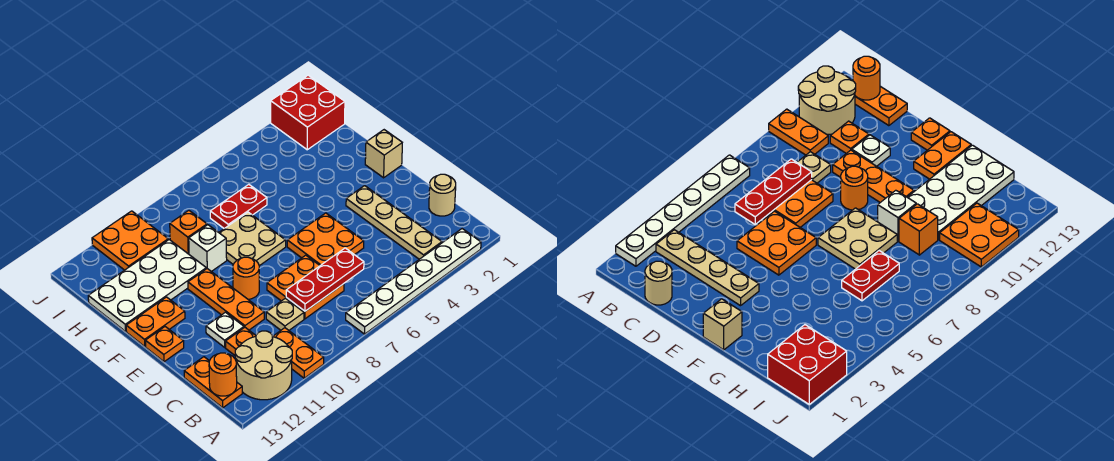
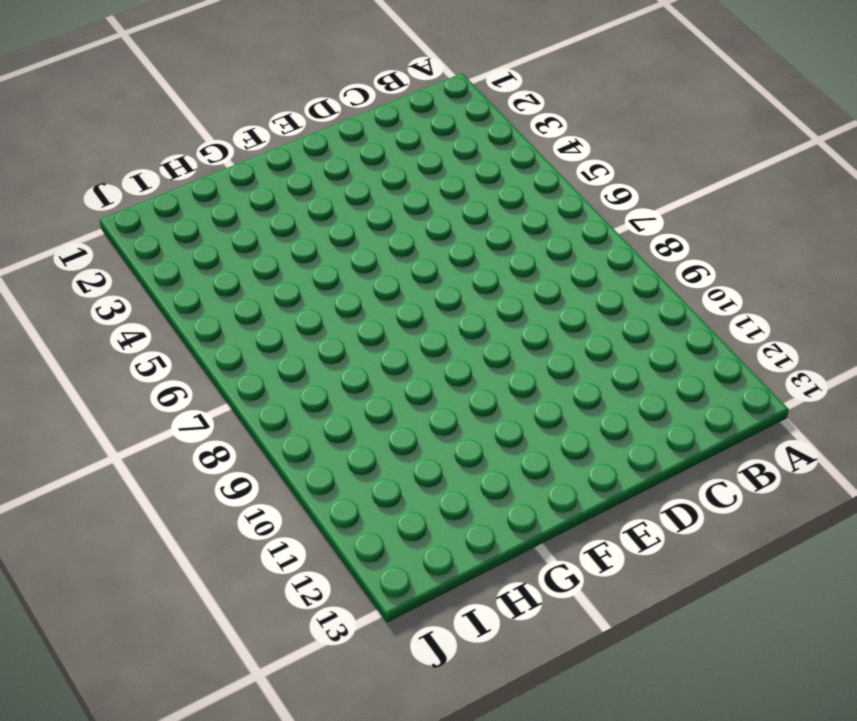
none -> white 1x6 plate [346,229,481,334]
none -> orange 1x2 plate [273,328,324,378]
none -> tan 2x2 round brick [235,331,292,400]

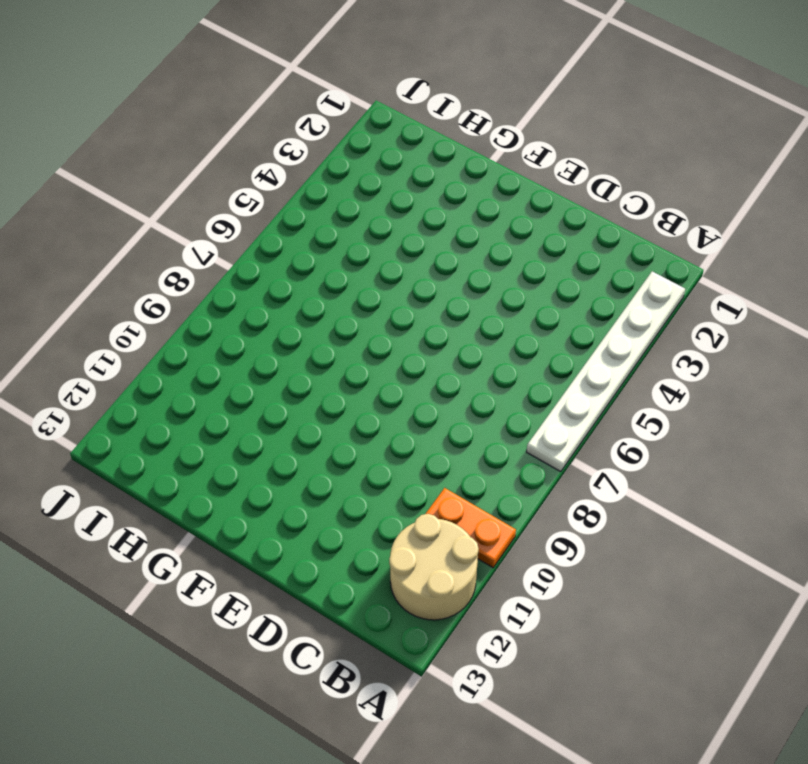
none -> tan 1x4 plate [346,186,442,259]
none -> orange 1x2 plate [184,357,242,408]
none -> tan 1x1 round brick [429,174,456,216]

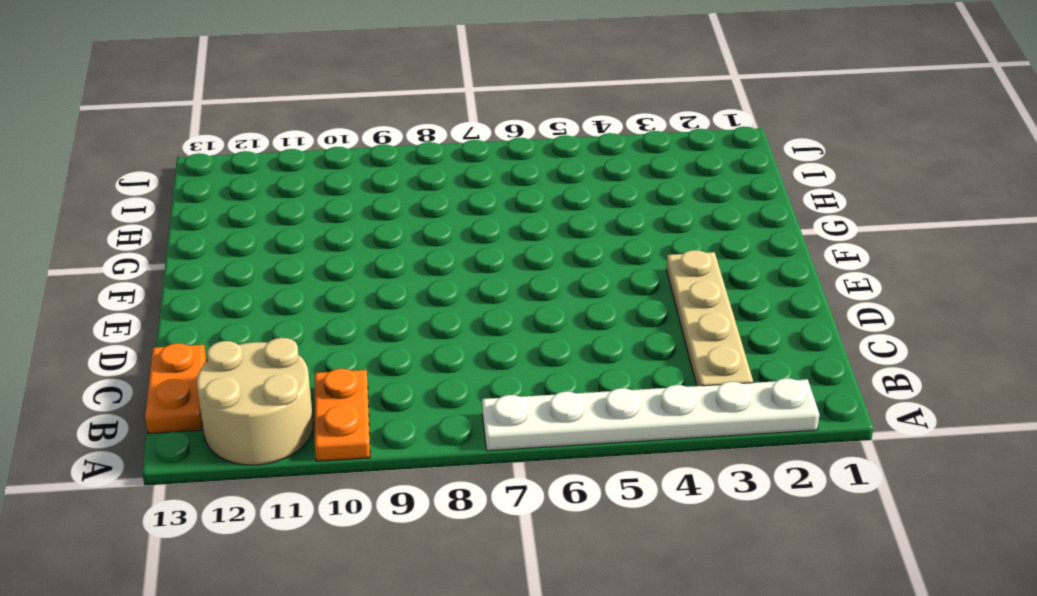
none -> tan 1x1 round brick [429,174,456,216]
none -> orange 2x2 plate [267,255,344,319]
none -> tan 1x1 plate [266,298,304,330]

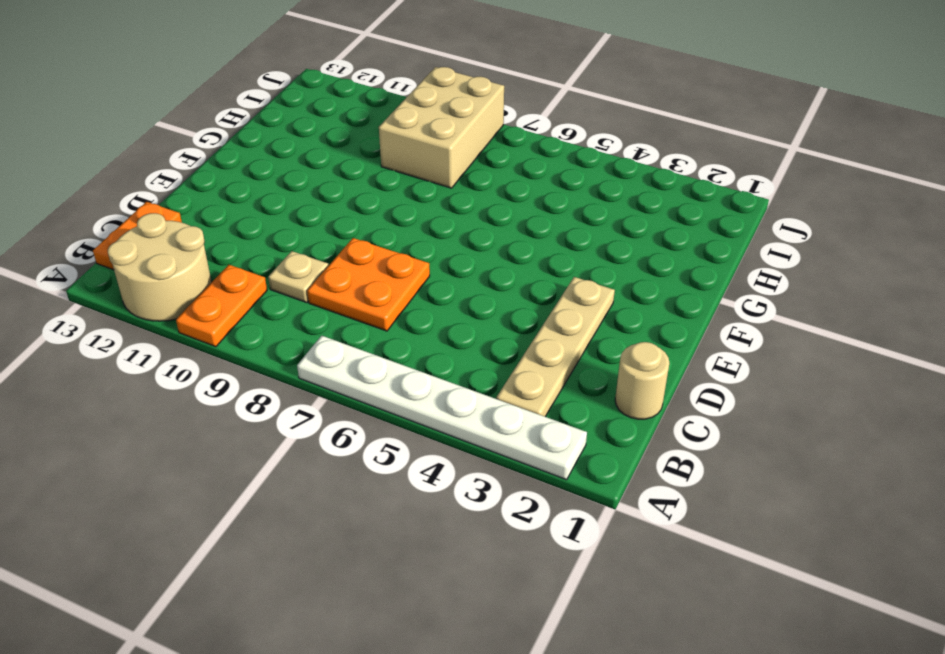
tan 2x3 brick [379,67,504,188] -> orange 1x1 brick [170,211,207,254]
none -> orange 1x1 plate [226,327,256,355]
none -> orange 2x2 plate [287,213,364,266]
none -> orange 1x3 plate [188,269,264,330]

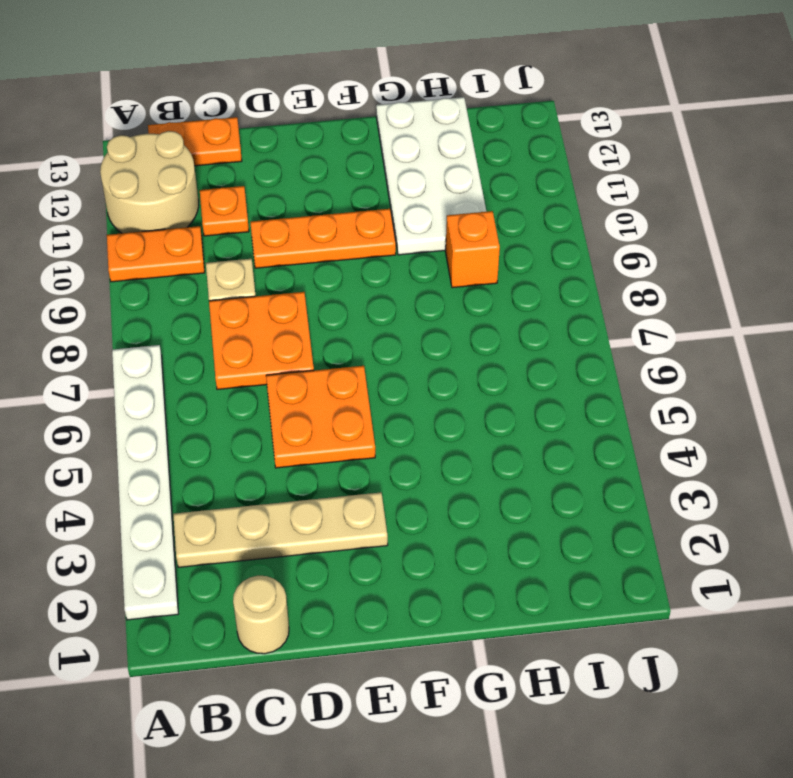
none -> white 1x1 plate [206,312,244,347]
none -> orange 1x1 round brick [233,257,259,299]
none -> orange 1x1 plate [145,327,184,362]

